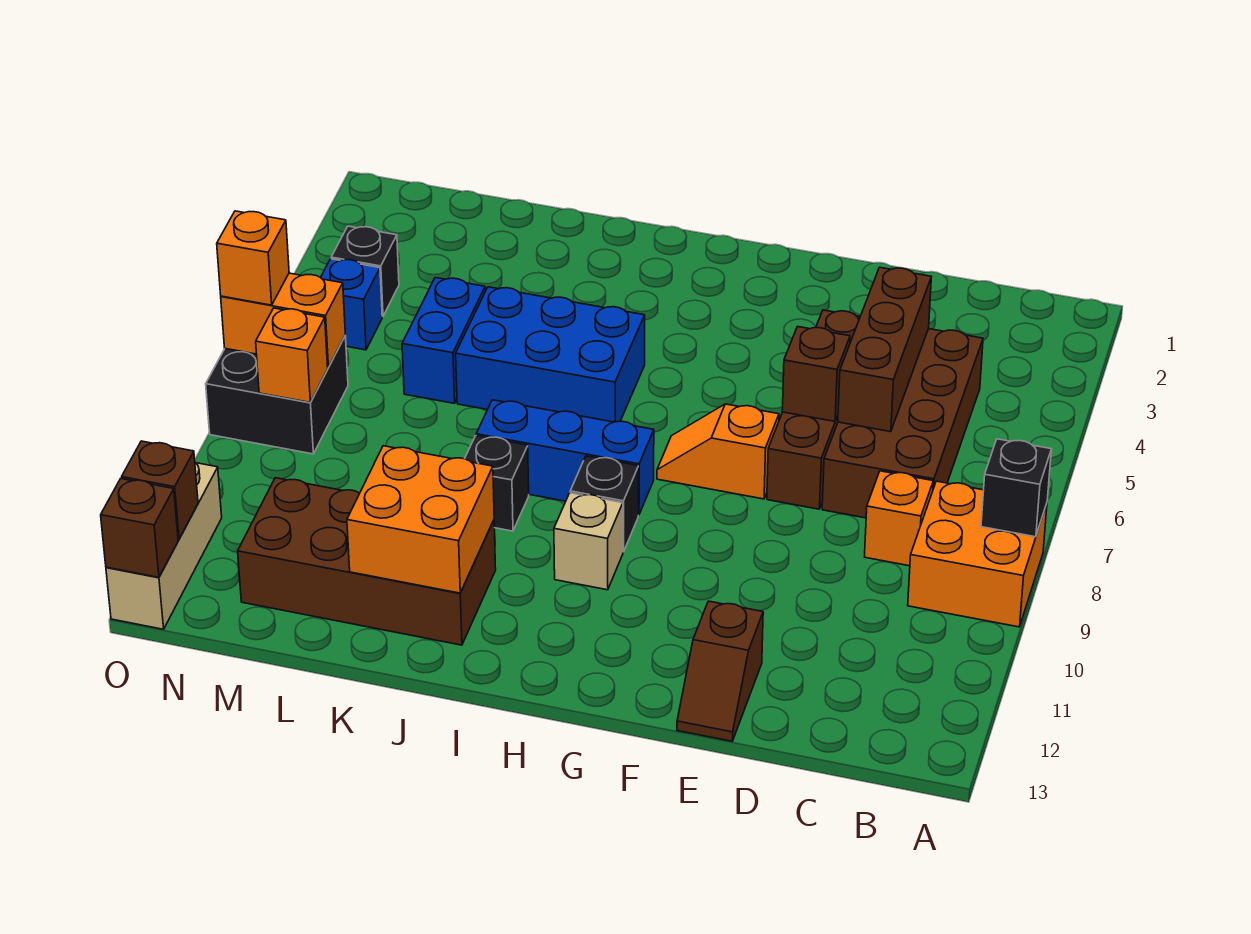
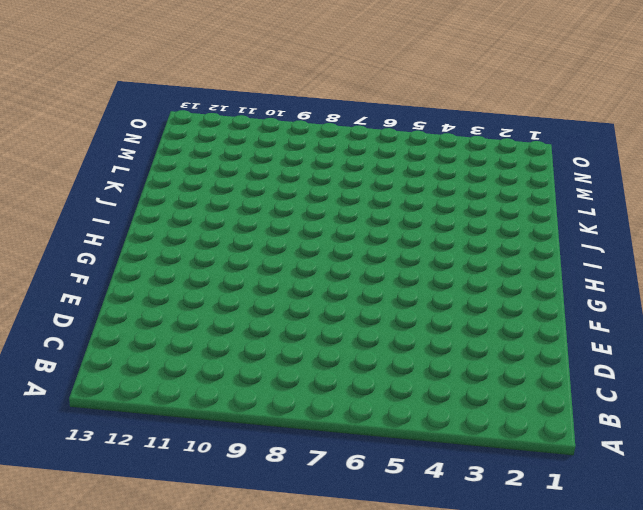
none -> orange 2x2 brick [908,481,1047,627]
none -> brown 2x4 brick [822,329,983,518]
none -> orange 1x1 brick [865,471,933,566]

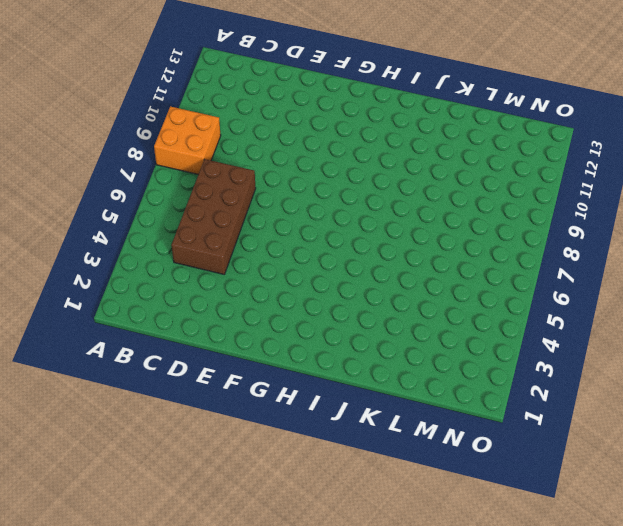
none -> orange 1x1 brick [865,471,933,566]
none -> brown 1x4 brick [767,310,860,509]
none -> brown 1x2 slope [677,601,763,741]

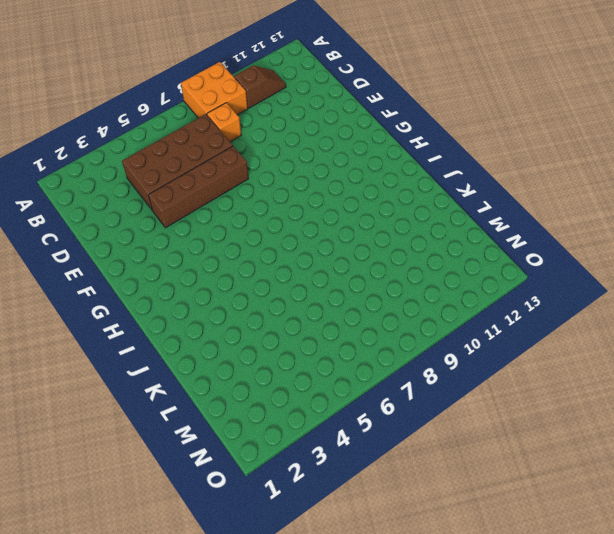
brown 1x2 slope [234,65,286,108] -> brown 1x2 slope moved to [677,601,763,741]
none -> orange 1x2 slope [657,404,779,499]
none -> blue 1x3 brick [476,400,654,515]
none -> black 1x1 brick [570,456,639,552]

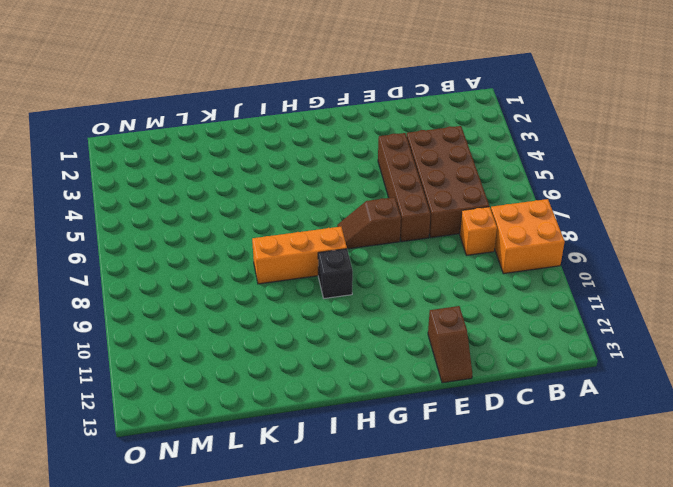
brown 1x2 slope [337,197,401,249] -> orange 1x2 slope [657,404,779,499]
orange 1x3 brick [252,227,347,284] -> blue 1x3 brick [476,400,654,515]
none -> tan 1x1 brick [554,493,623,590]
none -> blue 2x3 brick [456,287,645,422]
none -> black 1x1 brick [465,436,529,531]

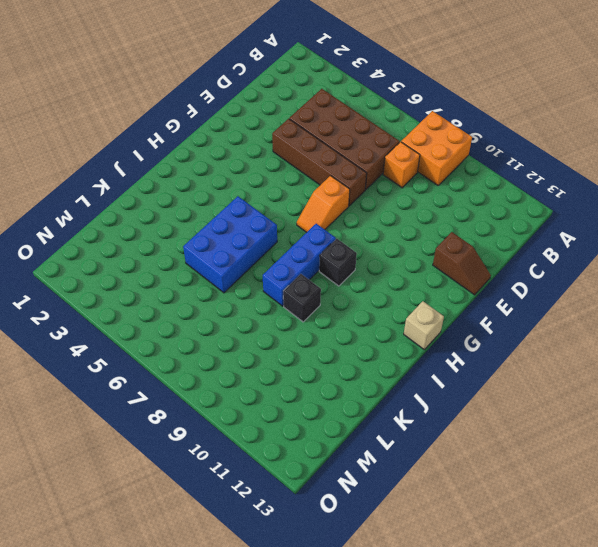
tan 1x1 brick [404,301,444,349] -> tan 1x1 brick moved to [554,493,623,590]
none -> brown 2x4 brick [238,478,496,645]
none -> blue 1x2 brick [402,278,485,403]
none -> black 1x1 brick [331,226,399,316]

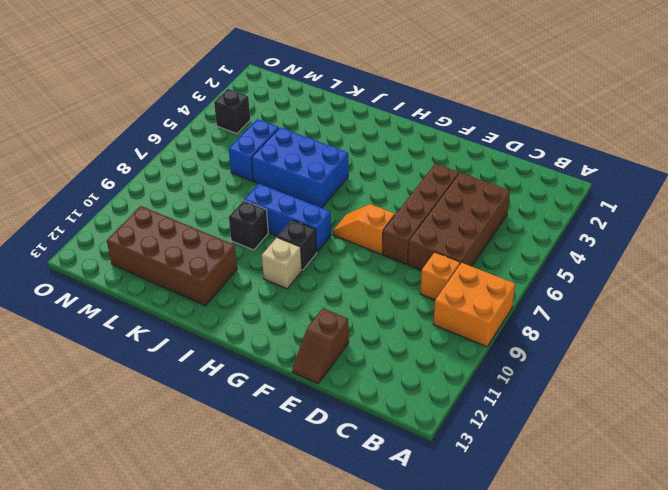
none -> blue 1x1 brick [321,259,382,350]
none -> black 2x2 brick [206,336,348,454]
none -> tan 1x3 brick [106,463,222,629]

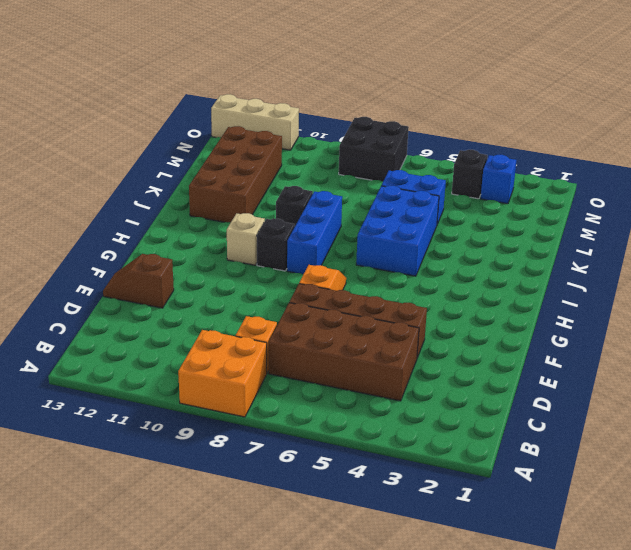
blue 1x1 brick [480,155,516,204] -> blue 1x1 brick moved to [321,259,382,350]
none -> black 1x1 brick [981,439,1051,537]
none -> brown 1x3 brick [838,267,931,432]
none -> brown 1x1 brick [782,327,850,421]

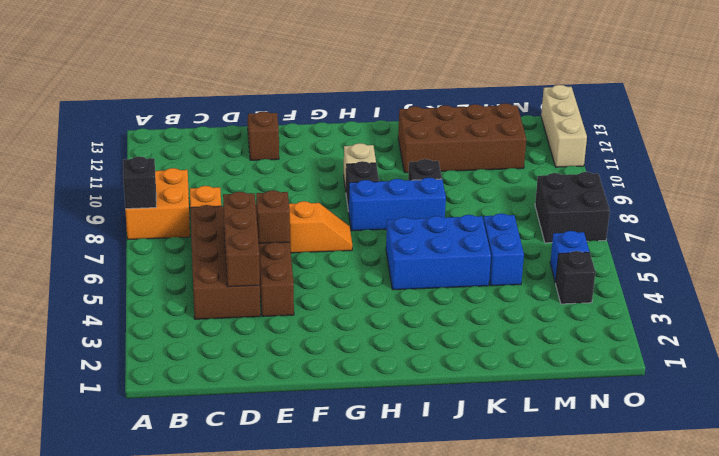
none -> orange 2x2 brick [347,446,494,593]
none -> orange 1x2 brick [221,273,345,367]
none -> orange 1x1 brick [256,308,328,402]

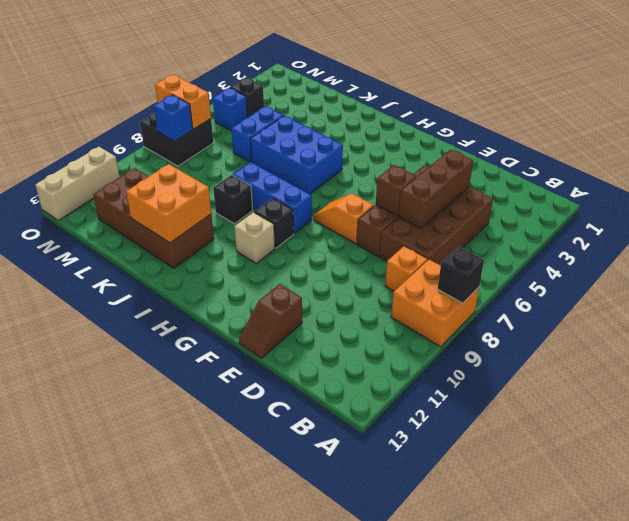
blue 1x1 brick [154,95,193,141] -> orange 1x1 brick [256,308,328,402]
none -> brown 1x1 brick [122,441,198,539]
none -> brown 1x1 brick [101,479,178,577]
none -> orange 1x1 brick [217,211,289,305]

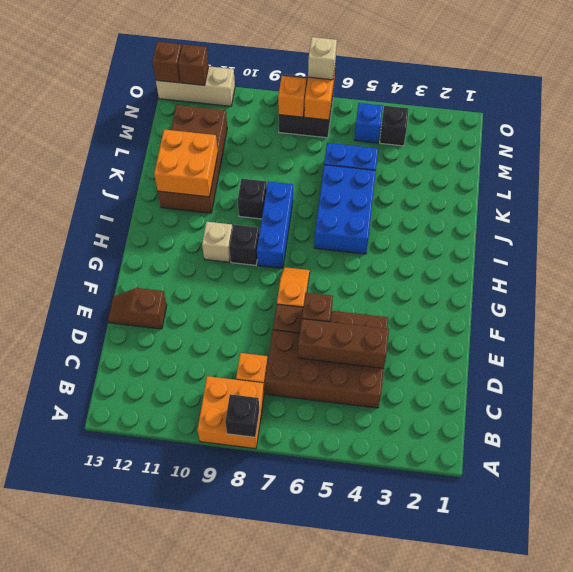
tan 1x1 brick [308,37,337,80] -> orange 1x1 brick [217,211,289,305]

